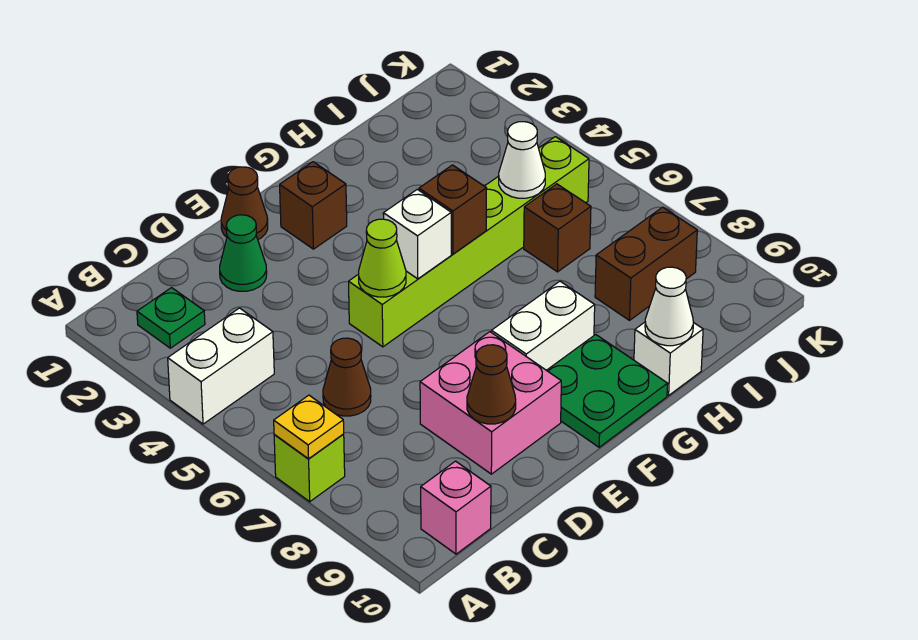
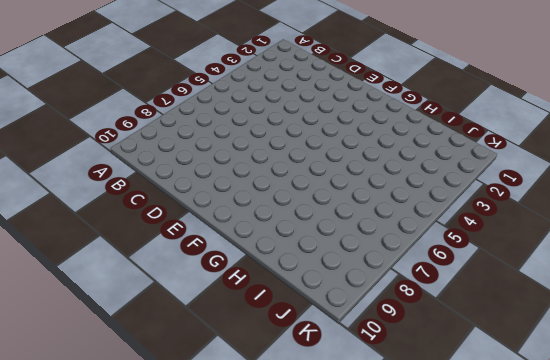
none -> white 1x2 brick [168,308,274,424]
none -> lime 1x1 brick [274,434,345,502]
none -> green 1x1 plate [137,288,205,348]

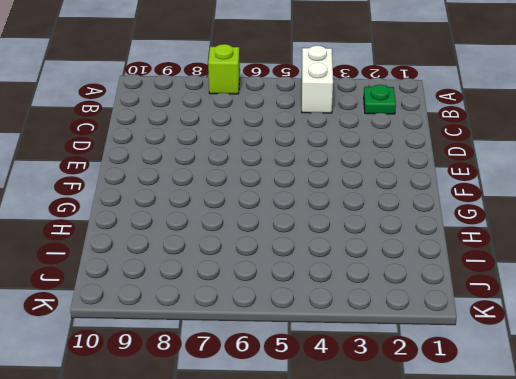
none -> pink 1x1 brick [421,461,491,554]
none -> brown 1x1 cone [323,338,371,416]
none -> green 1x1 cone [220,215,267,291]

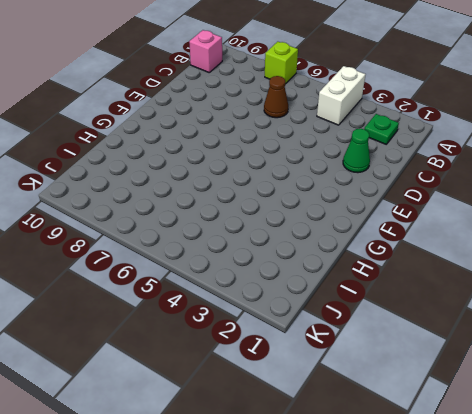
none -> pink 2x2 brick [420,332,561,474]
none -> brown 1x1 cone [221,167,268,239]
none -> lime 1x6 brick [349,137,589,347]

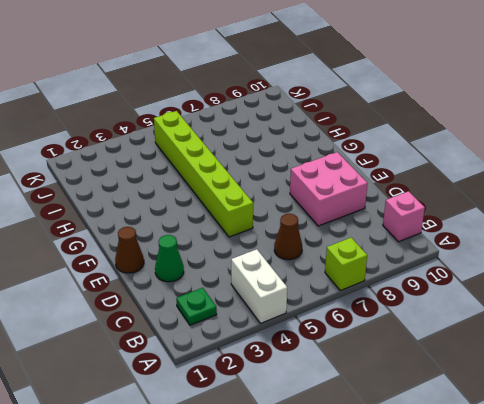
none -> brown 1x1 brick [280,162,347,249]
none -> white 1x2 brick [492,281,595,370]
none -> green 2x2 plate [547,335,668,447]

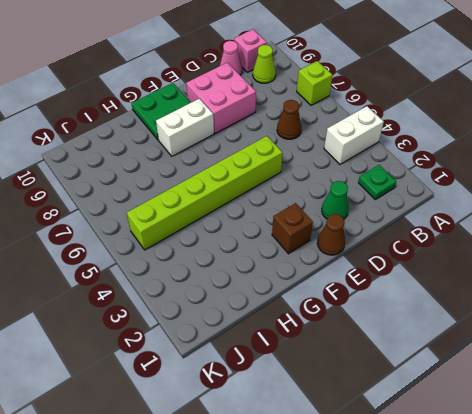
lime 1x1 cone [253,45,276,83] -> lime 1x1 cone moved to [359,219,406,297]
pink 1x1 cone [220,41,242,75] -> none
none -> white 1x1 brick [634,322,703,395]
none -> brown 1x1 brick [524,184,591,272]
none -> brown 1x2 brick [595,207,697,320]

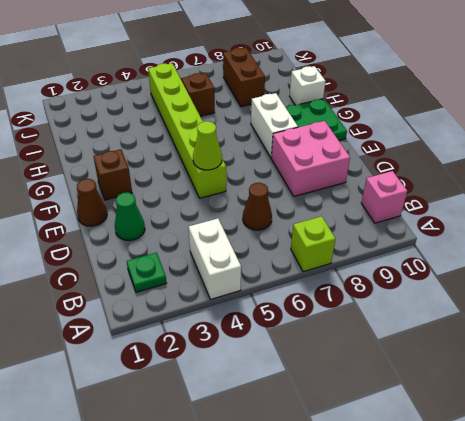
none -> yellow 1x1 plate [274,395,344,459]
none -> brown 1x1 cone [467,345,516,424]
none -> white 1x1 brick [383,189,451,279]

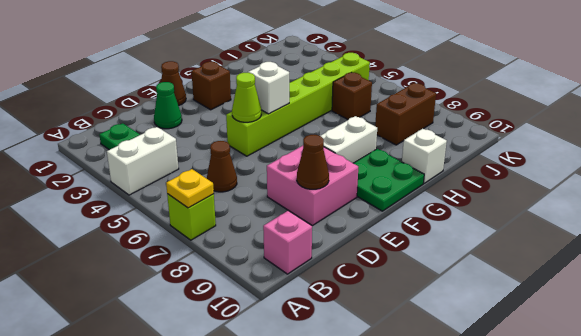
none -> brown 1x1 brick [419,165,487,254]
none -> white 1x1 cone [645,267,693,346]
none -> white 1x1 cone [499,122,545,198]

